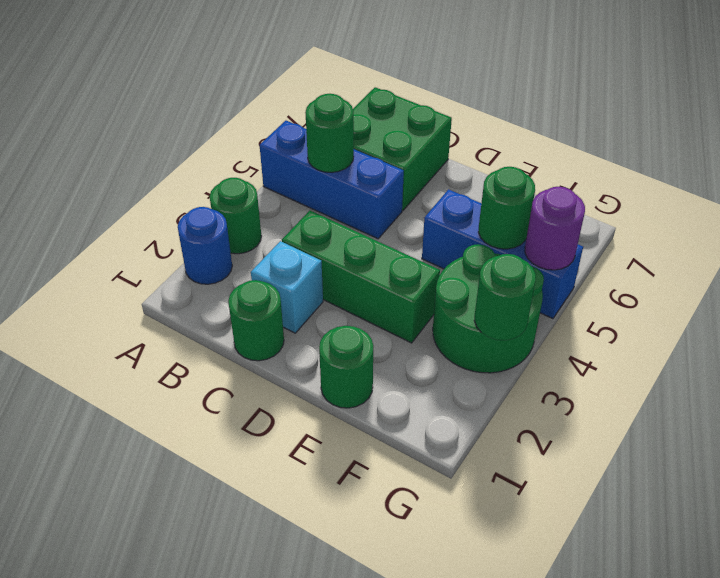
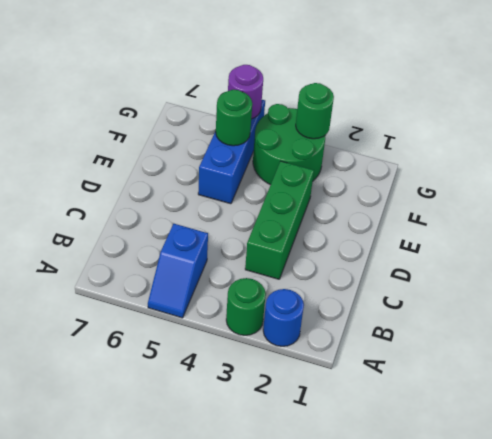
blue 1x2 slope [148,224,208,318] -> blue 1x3 brick [260,121,404,239]
none -> green 2x2 brick [353,87,452,210]
none -> green 1x1 round brick [228,280,284,361]
none -> cyan 1x1 brick [251,241,323,333]

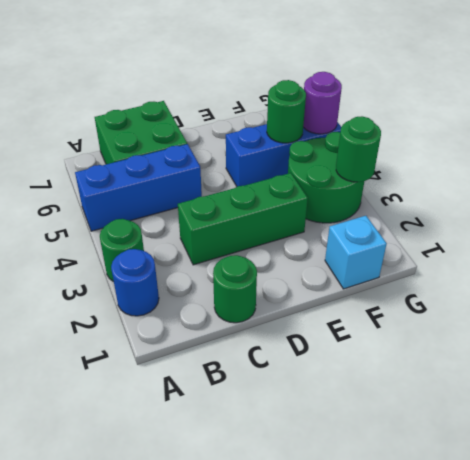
cyan 1x1 brick [325,216,387,289] -> cyan 1x1 brick moved to [251,241,323,333]
none -> green 1x1 round brick [319,326,373,408]
none -> green 1x1 round brick [305,94,354,172]

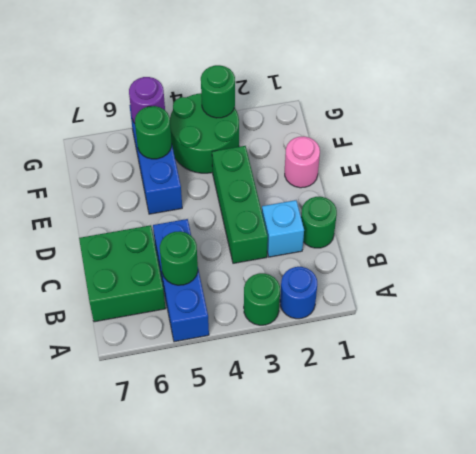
pink 1x1 round brick [285,136,320,188] -> green 1x1 round brick [319,326,373,408]

